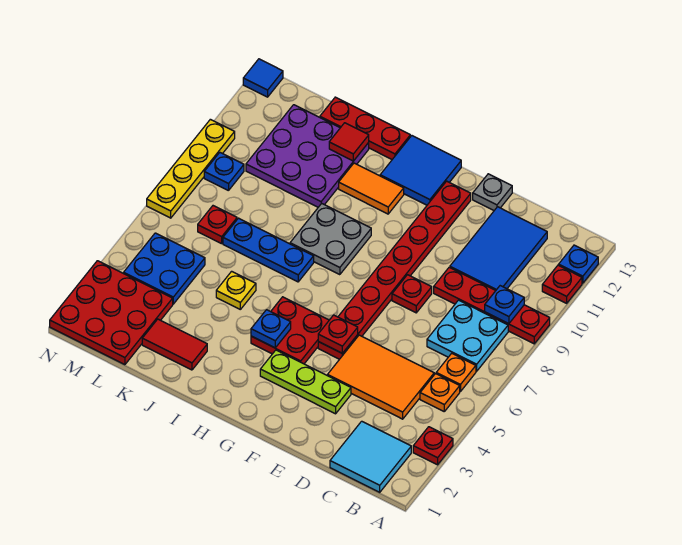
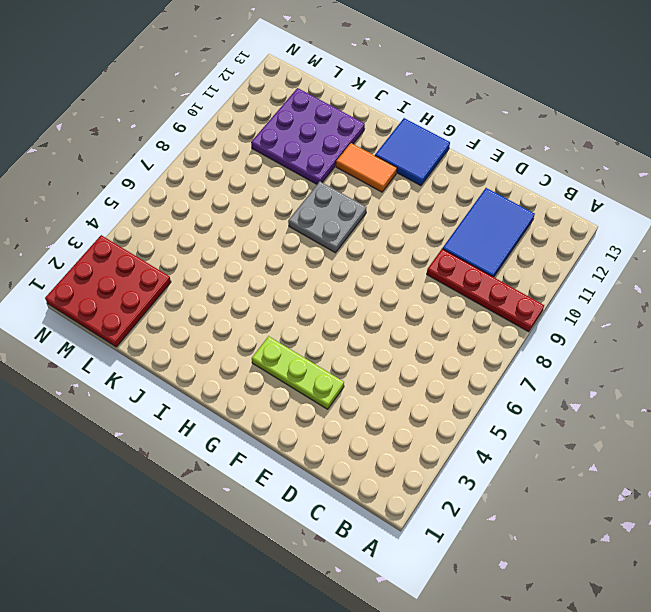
none -> red 1x1 plate [413,427,453,465]
none -> red 1x1 plate [542,265,582,303]
none -> blue 1x1 plate [559,245,598,283]
none -> cyan 2x2 tile [330,421,411,492]

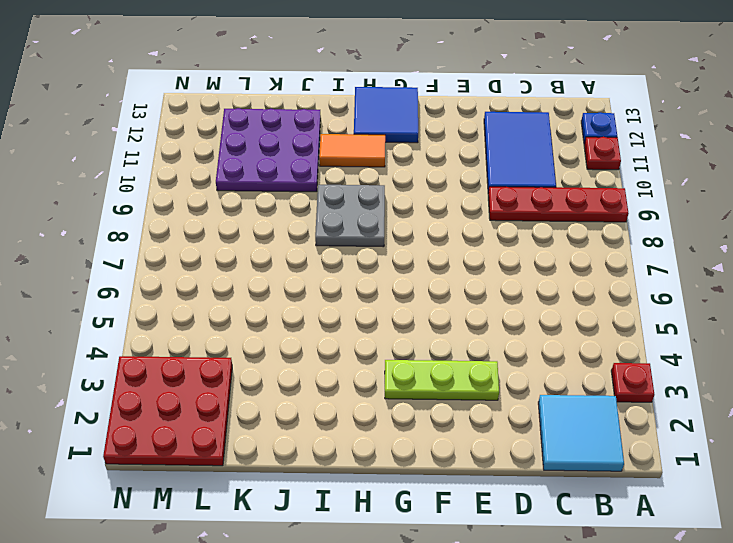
none -> orange 1x1 plate [420,374,460,411]
none -> orange 1x1 plate [436,353,476,392]
none -> cyan 2x2 plate [427,300,508,371]
none -> orange 2x3 tile [328,335,434,419]

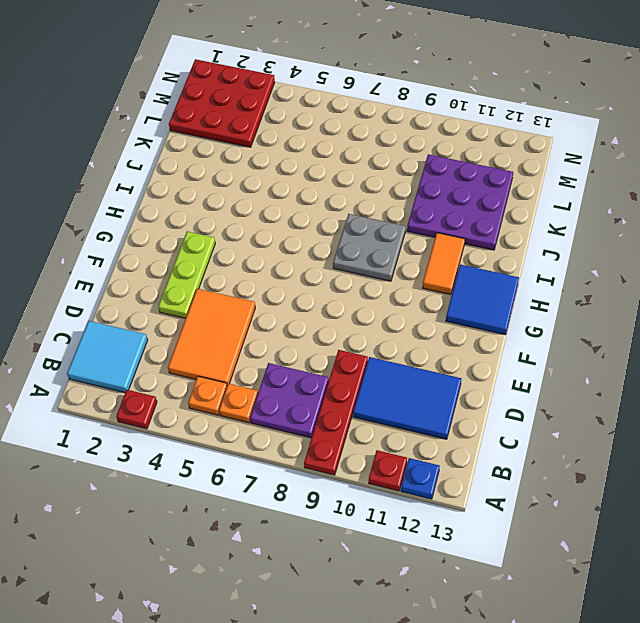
purple 2x2 plate [250,363,329,438] -> cyan 2x2 plate [427,300,508,371]
none -> red 1x1 plate [392,275,432,313]
none -> grey 1x1 plate [473,174,512,210]
none -> red 1x8 plate [318,181,471,359]
none -> red 2x2 plate [251,297,329,364]

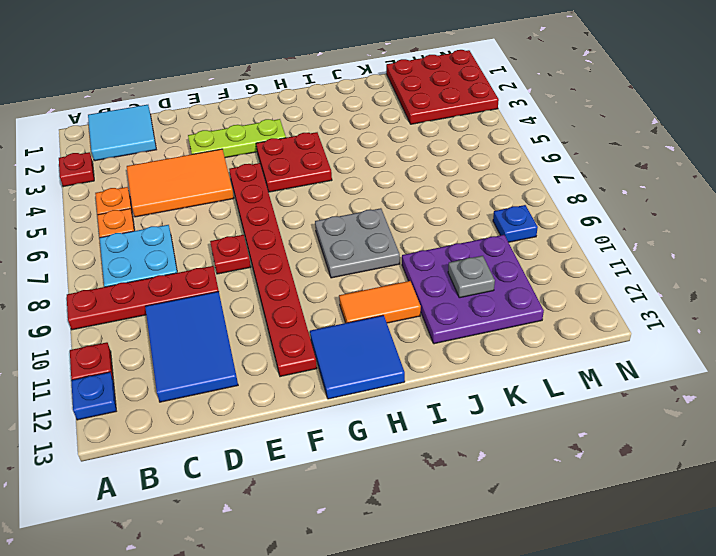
grey 1x1 plate [448,256,495,298] -> grey 1x1 plate moved to [473,174,512,210]
none -> blue 1x3 plate [223,218,314,282]
none -> red 1x3 plate [320,97,410,159]
none -> red 1x2 tile [142,319,207,370]
none -> yellow 1x1 plate [216,271,256,309]

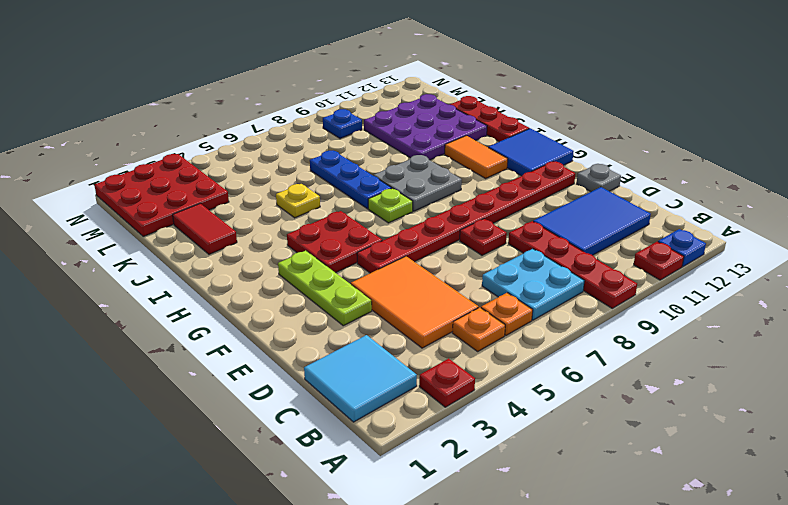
lime 1x1 plate [368,188,413,223] -> none
none -> blue 2x2 plate [124,233,205,304]
none -> red 1x1 plate [198,206,237,244]
none -> yellow 1x4 plate [147,119,235,218]
none -> blue 1x1 tile [243,59,283,97]

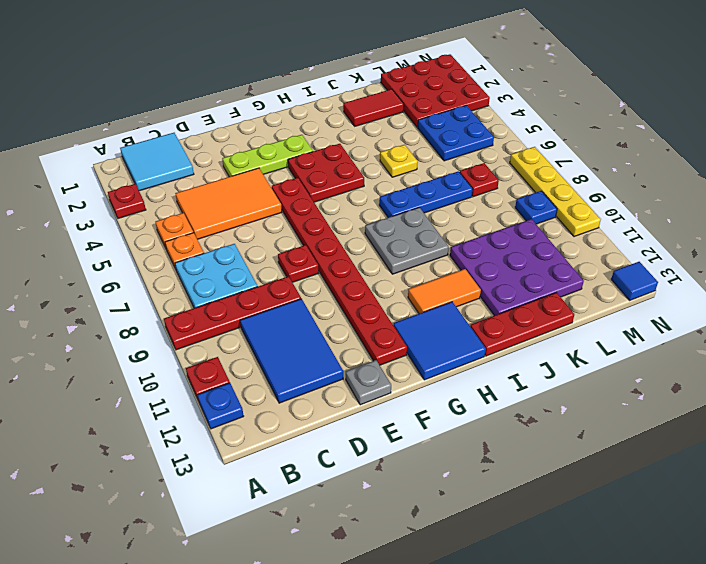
none -> blue 1x1 plate [485,286,524,324]
none -> red 1x1 plate [318,315,358,353]
none -> blue 1x1 plate [251,310,291,348]
none -> red 1x1 tile [329,123,369,161]

